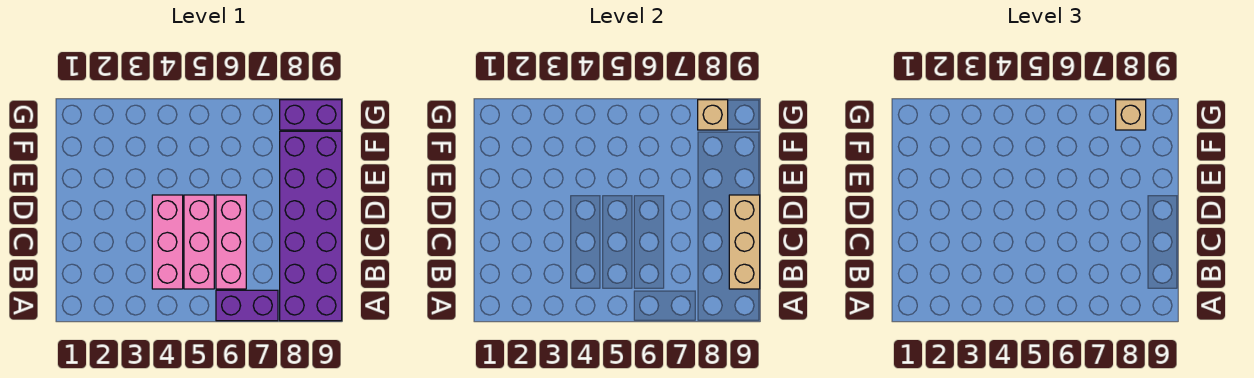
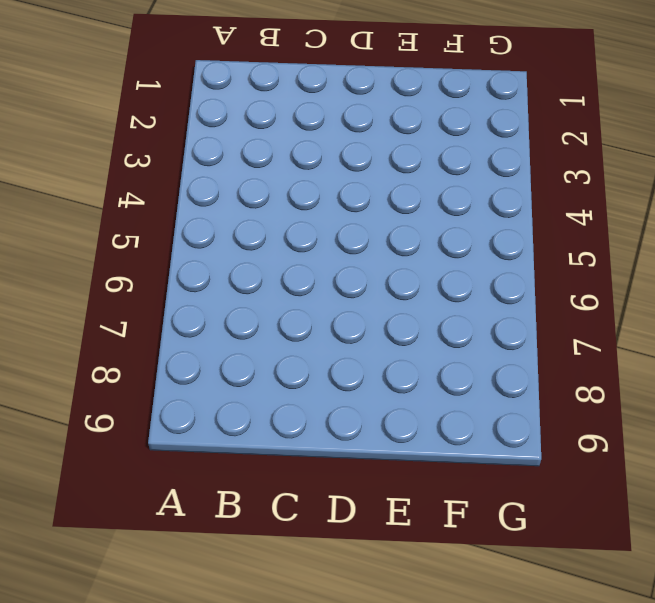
none -> purple 1x2 brick [216,290,278,321]
none -> purple 2x6 brick [280,131,342,321]

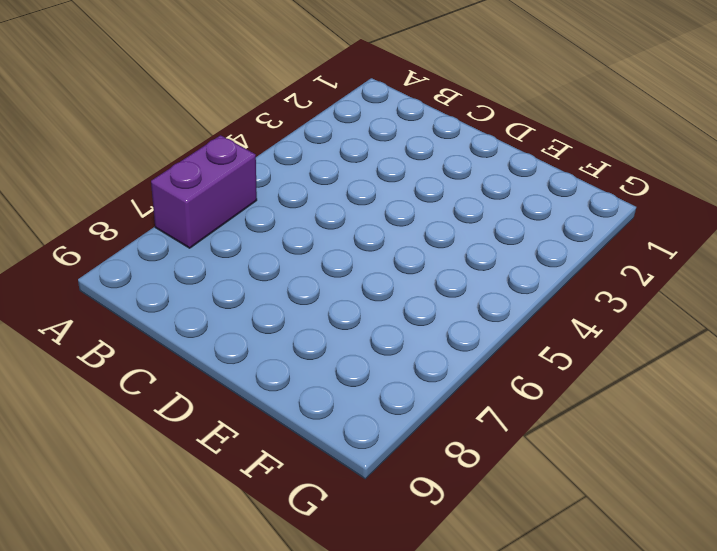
none -> purple 2x6 brick [280,131,342,321]
none -> pink 1x3 brick [152,195,183,289]

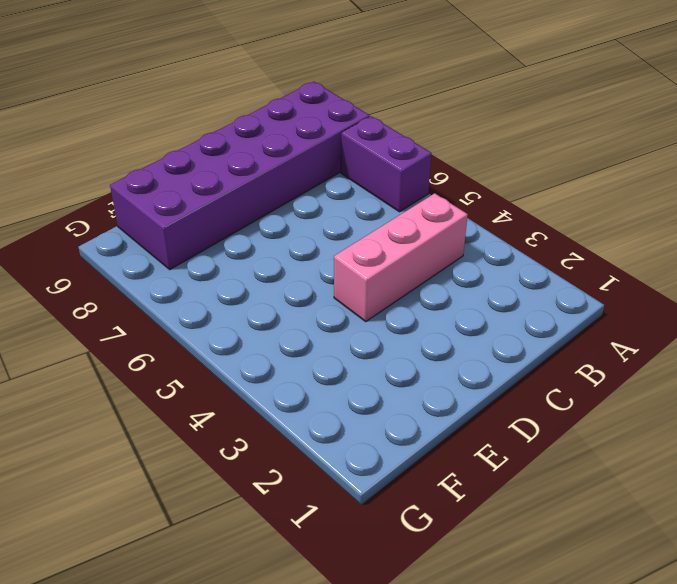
none -> pink 1x3 brick [184,195,214,289]
none -> pink 1x3 brick [216,195,246,289]

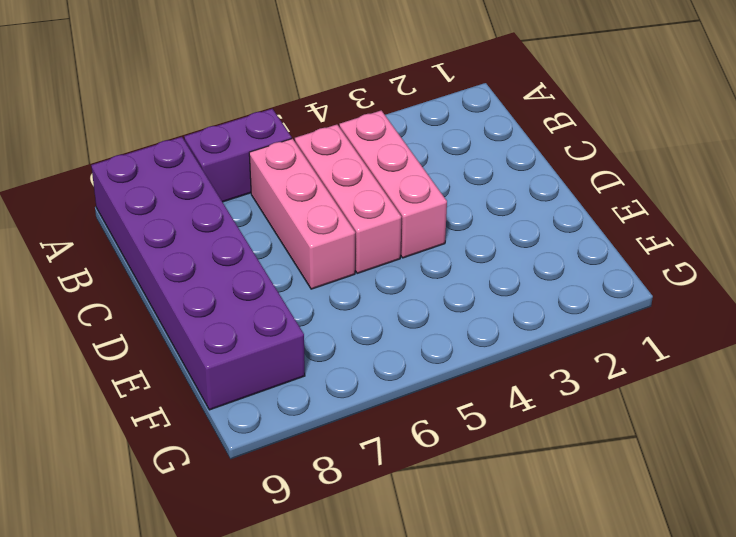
none -> purple 1x2 brick [280,100,342,130]
none -> tan 1x3 brick [729,195,760,289]

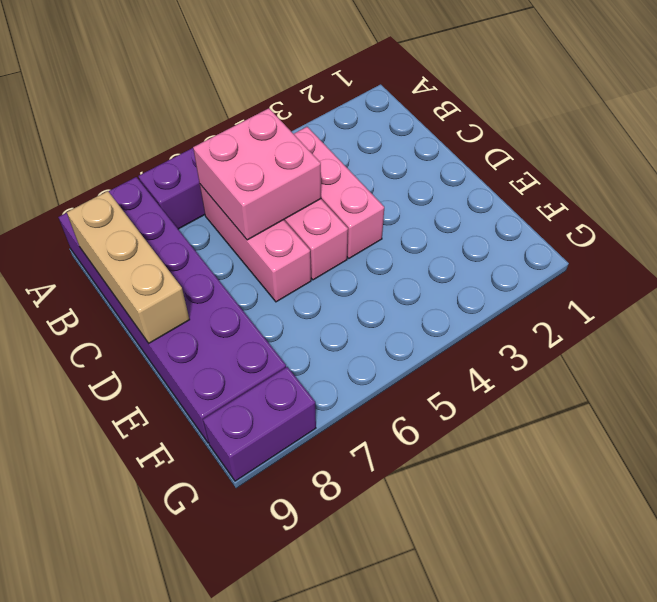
pink 2x2 brick [193,108,321,240] -> none
none -> tan 1x1 brick [698,100,728,130]
none -> tan 1x1 brick [1116,100,1146,130]

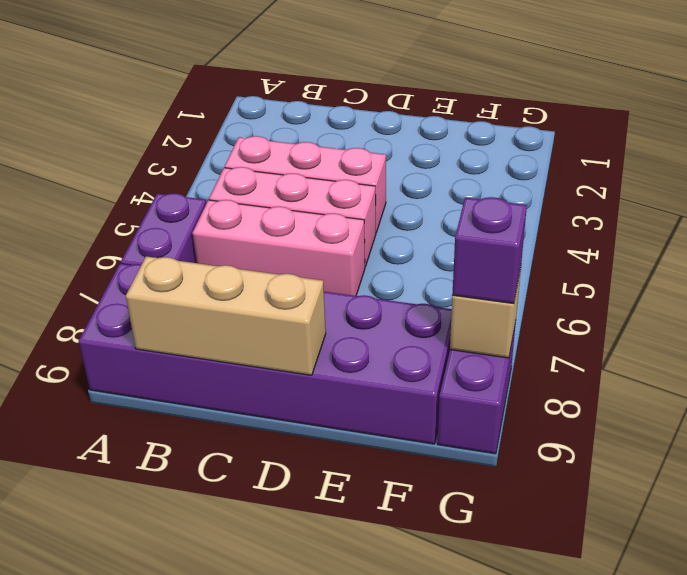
purple 1x1 brick [452,197,527,304] -> tan 1x1 brick [1116,100,1146,130]

